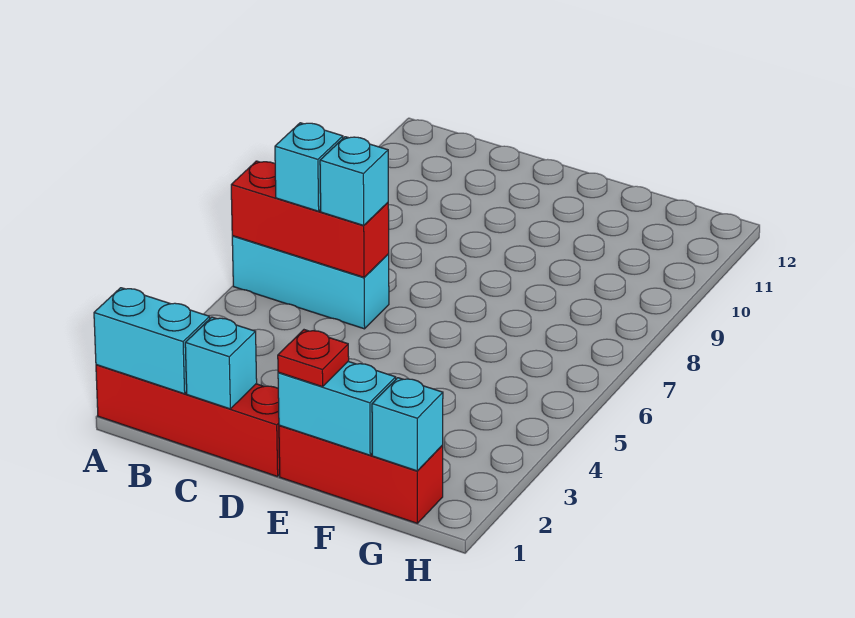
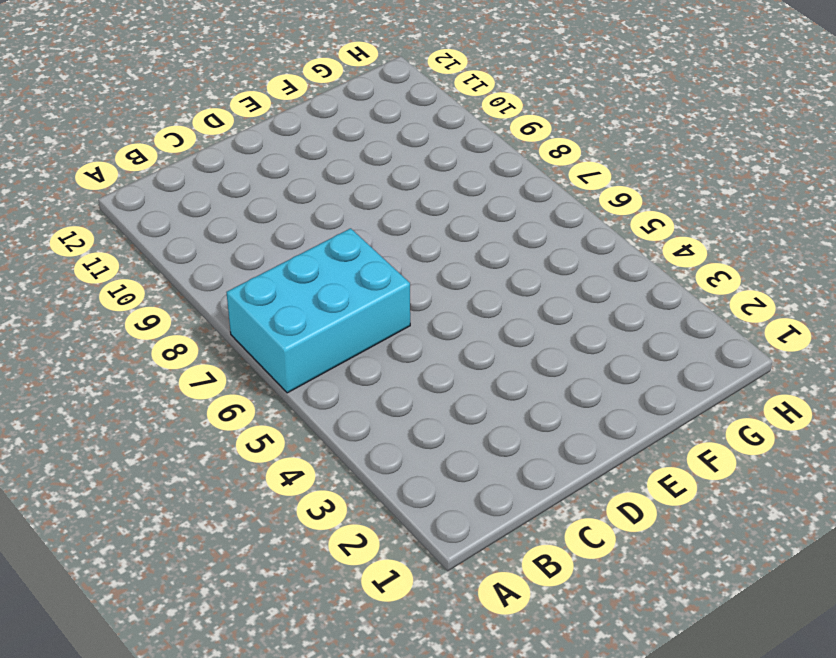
cyan 2x3 brick [226,228,410,393] -> cyan 1x3 brick [232,236,389,329]
none -> red 1x4 brick [96,365,280,477]
none -> red 1x3 brick [279,425,443,523]

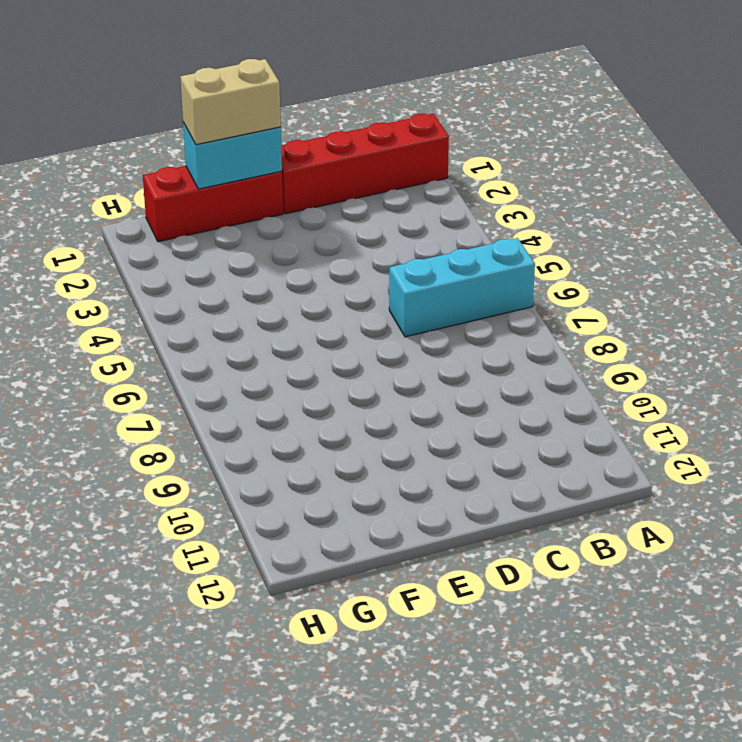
tan 1x2 brick [180,59,281,145] -> red 1x1 plate [278,330,349,387]
none -> cyan 1x2 brick [94,288,210,394]
none -> red 1x3 brick [231,161,389,277]

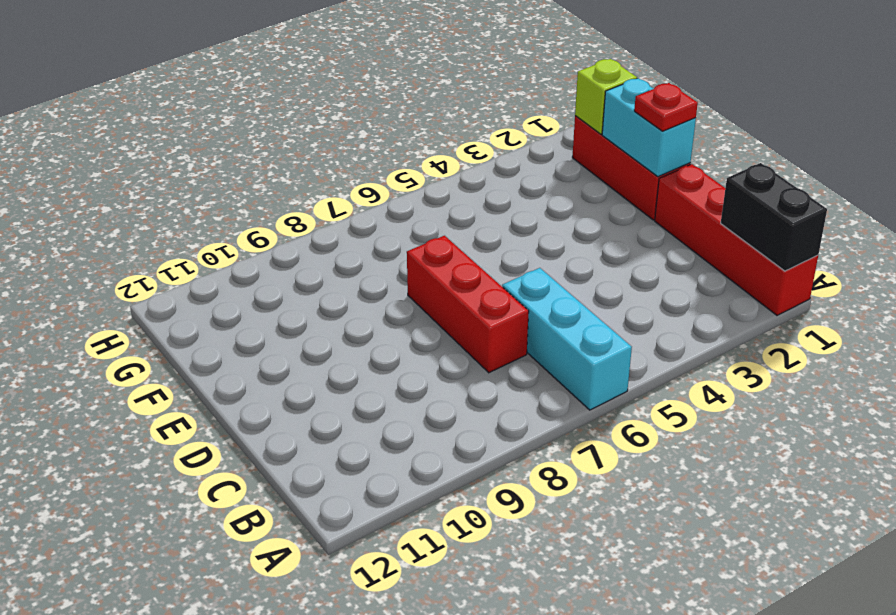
black 1x2 brick [721,163,827,271] -> cyan 1x2 brick [94,288,210,394]
red 1x3 brick [407,236,529,373] -> red 1x3 brick moved to [231,161,389,277]
lime 1x1 brick [575,59,637,134] -> cyan 1x1 brick [372,378,443,471]
none -> cyan 1x1 brick [185,317,257,409]
none -> cyan 1x1 brick [275,123,343,211]

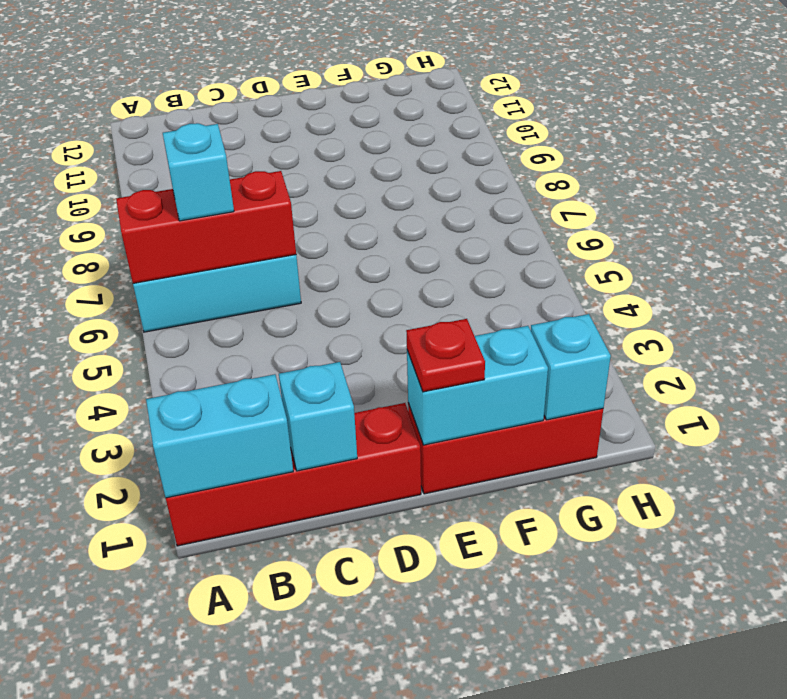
none -> cyan 1x1 brick [320,137,388,225]

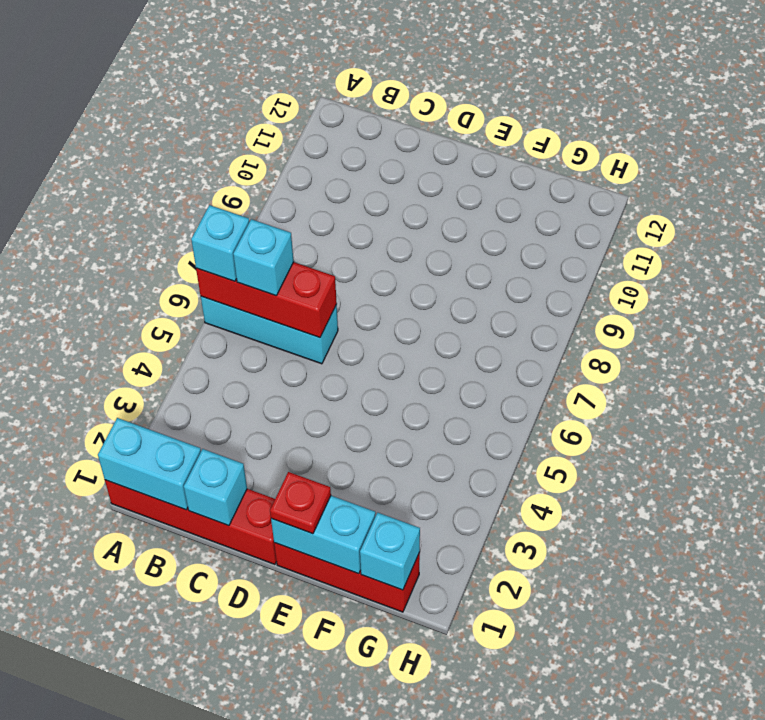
cyan 1x1 brick [191,205,249,281] -> cyan 1x1 brick moved to [320,137,388,225]

